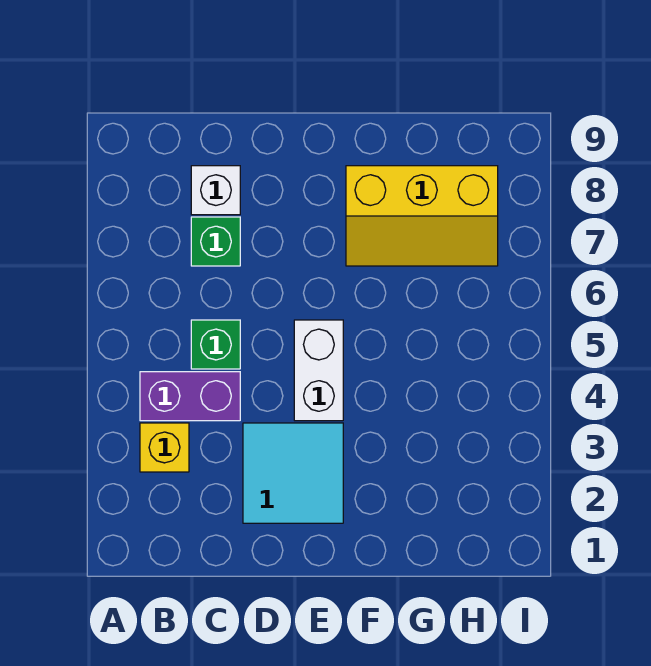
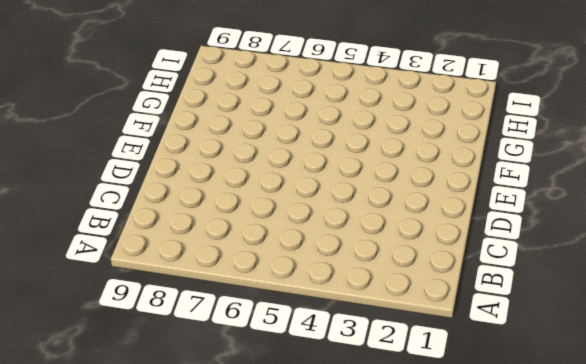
none -> yellow 1x1 brick [140,423,189,472]
none -> purple 1x2 brick [140,372,240,421]

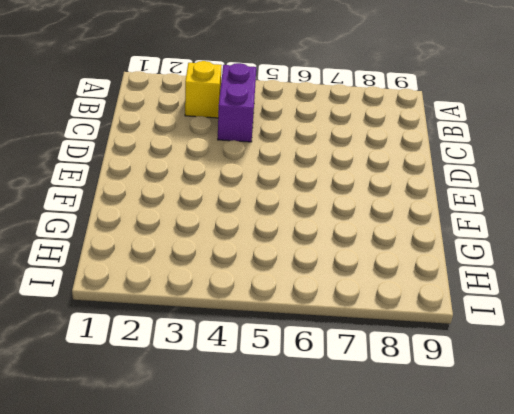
none -> green 1x1 brick [191,320,240,369]
none -> green 1x1 brick [191,217,240,266]

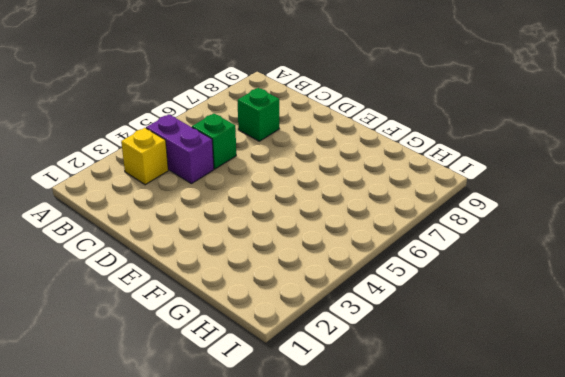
none -> white 1x1 brick [191,166,240,215]
none -> cyan 2x2 tile [243,423,343,523]

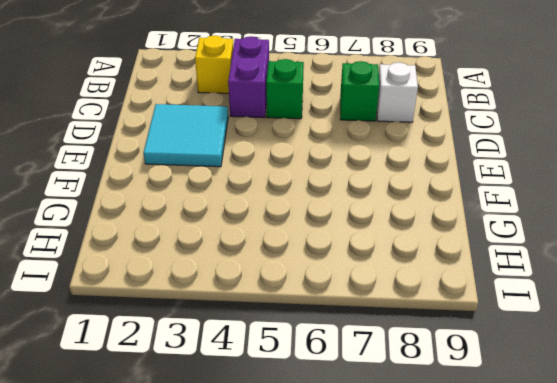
none -> white 1x2 brick [294,320,343,421]
none -> yellow 2x3 slope [346,166,498,266]

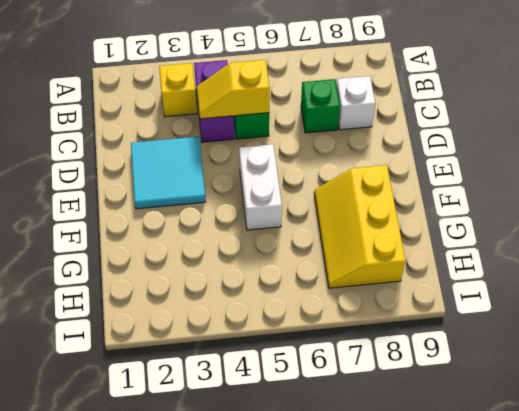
yellow 1x2 slope [197,60,270,119] -> none
white 1x2 brick [239,144,282,230] -> white 1x2 brick turned to [294,320,343,421]

